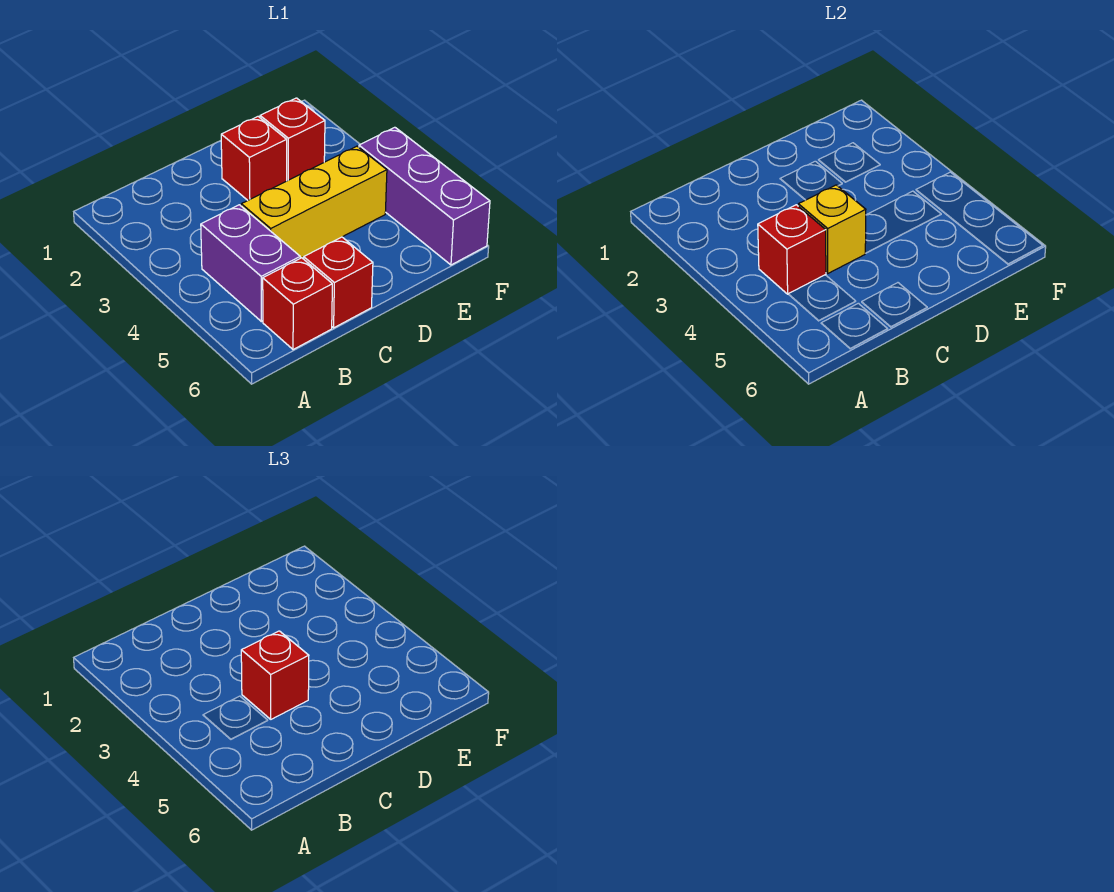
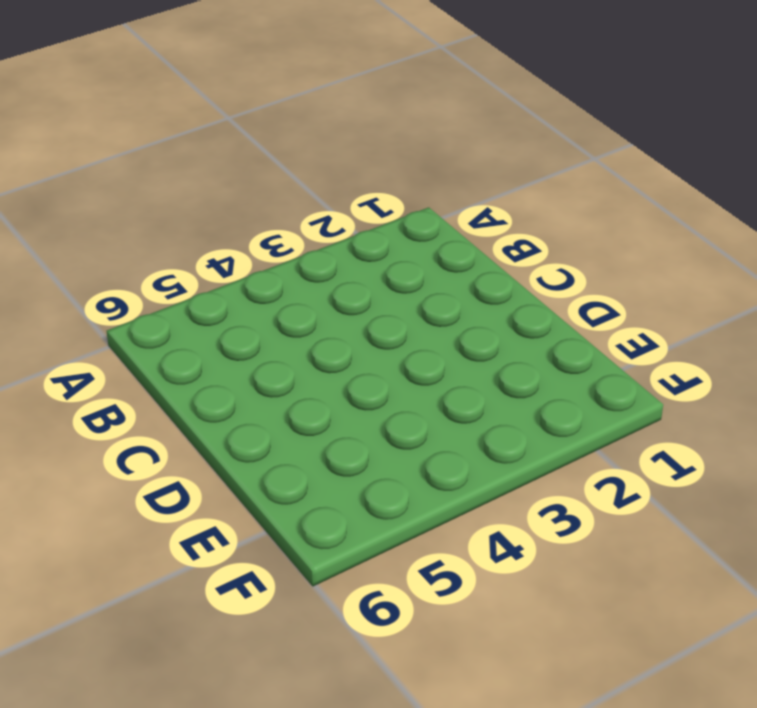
none -> purple 1x2 brick [201,205,300,322]
none -> red 1x1 brick [263,258,332,350]

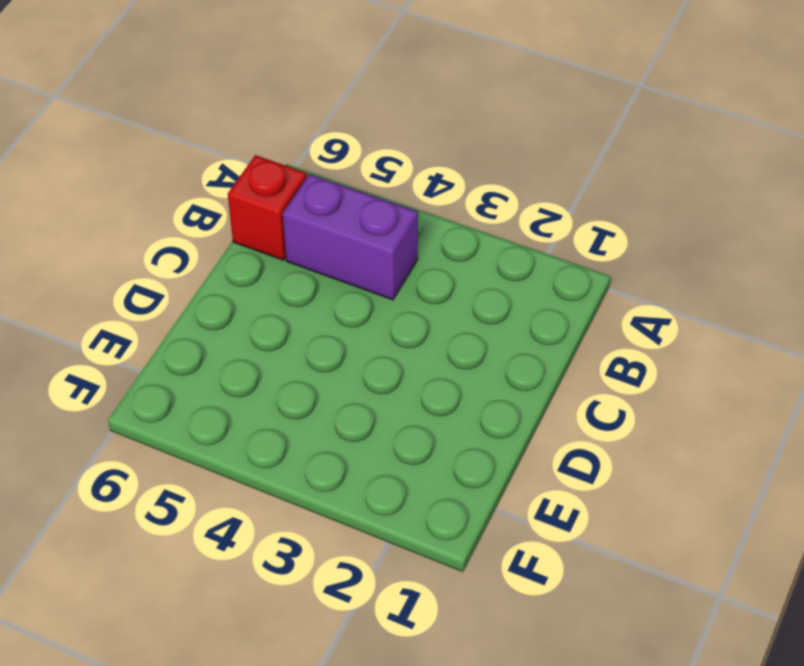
none -> yellow 1x3 brick [241,146,387,258]
none -> red 1x1 brick [304,237,373,328]

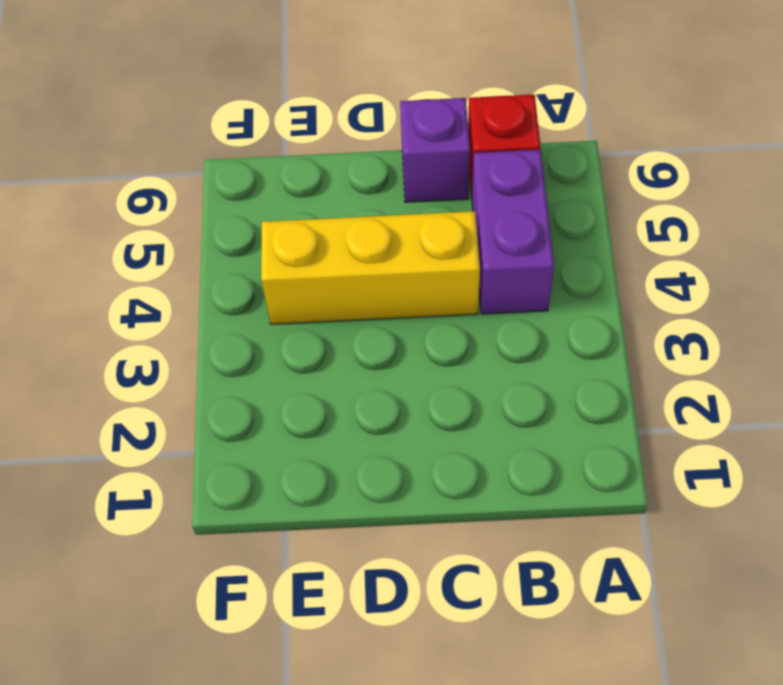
purple 1x1 brick [400,98,470,202] -> red 1x1 brick [304,237,373,328]
none -> red 1x1 brick [221,117,287,200]
none -> red 1x1 brick [260,98,325,181]

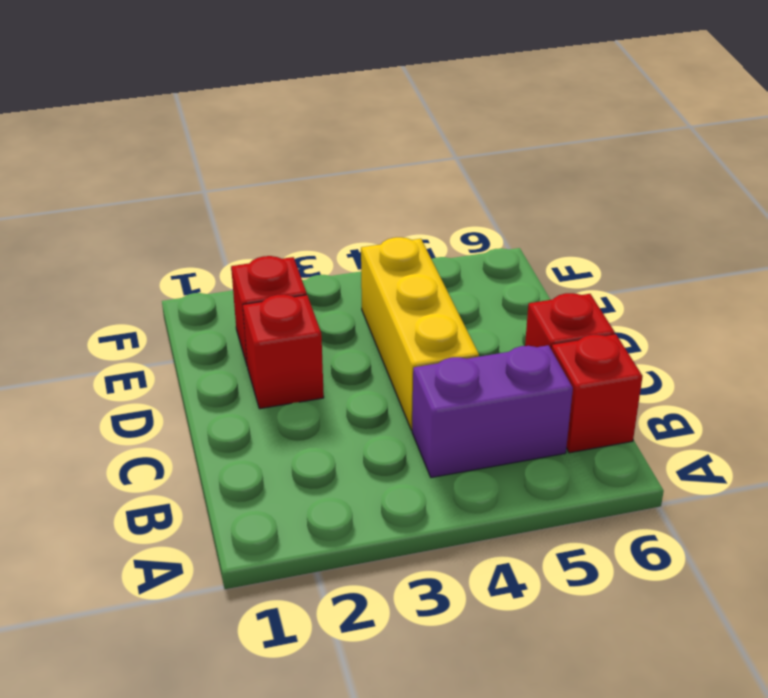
none -> purple 1x3 brick [359,127,490,265]
none -> red 1x1 brick [758,205,826,294]

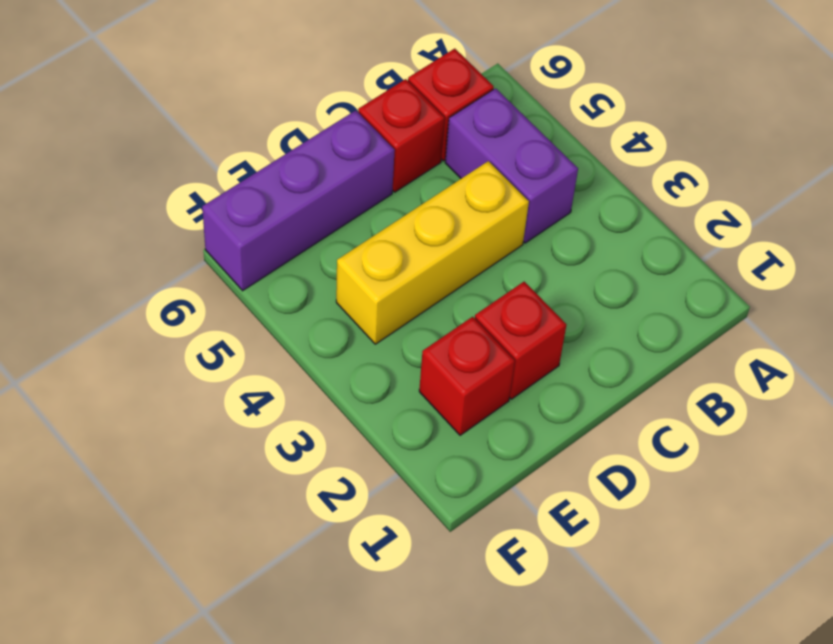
purple 1x3 brick [202,110,395,291] -> purple 1x3 brick turned to [359,127,490,265]
none -> red 1x1 brick [758,205,826,294]
none -> yellow 1x1 brick [798,185,866,273]

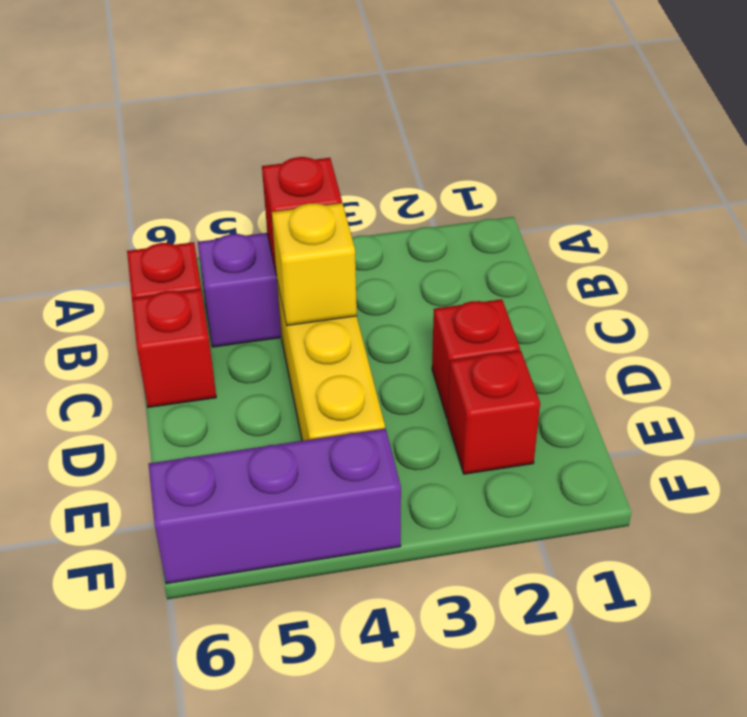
none -> red 1x1 brick [241,631,309,719]

